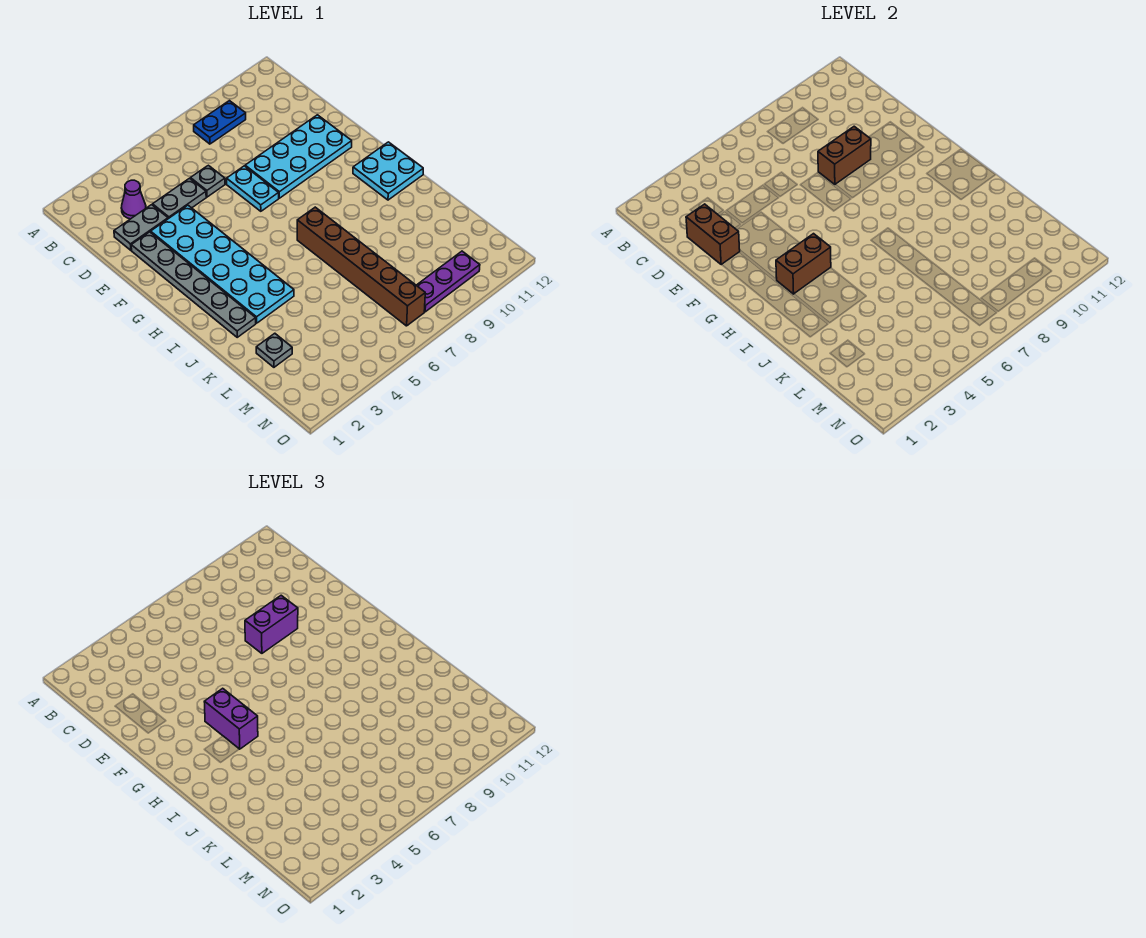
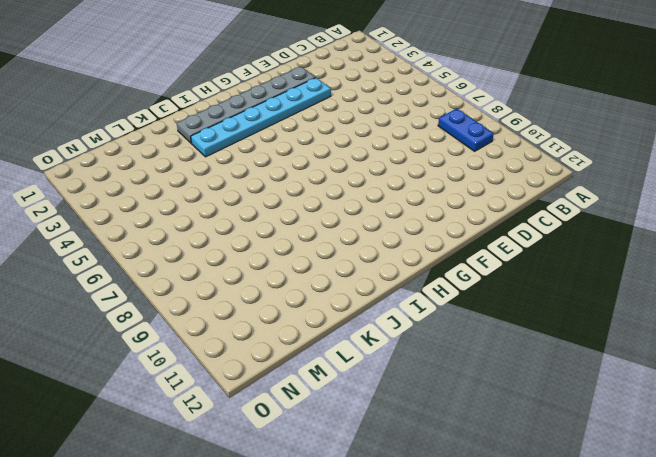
cyan 1x6 plate [191,78,331,157] -> cyan 2x6 plate [151,205,294,323]
none -> purple 1x1 cone [121,180,146,219]
none -> grey 1x2 plate [114,205,168,250]
none -> grey 1x2 plate [153,178,206,219]

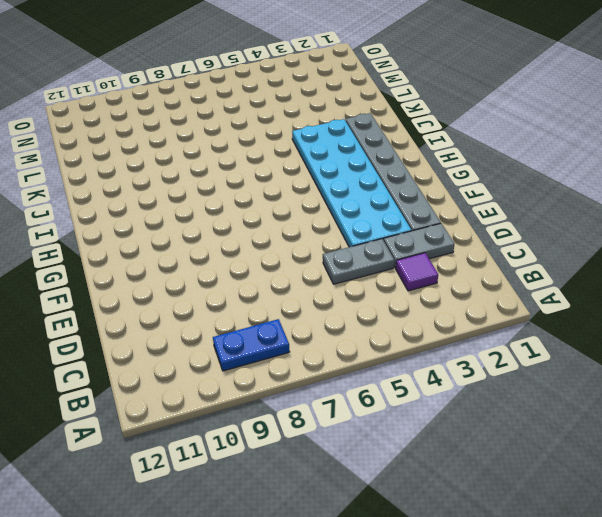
purple 1x1 tile [396,253,438,291] -> purple 1x1 cone [121,180,146,219]
none -> grey 1x1 plate [190,165,225,197]
none -> cyan 1x2 plate [227,166,279,211]
none -> cyan 2x4 plate [245,115,352,198]

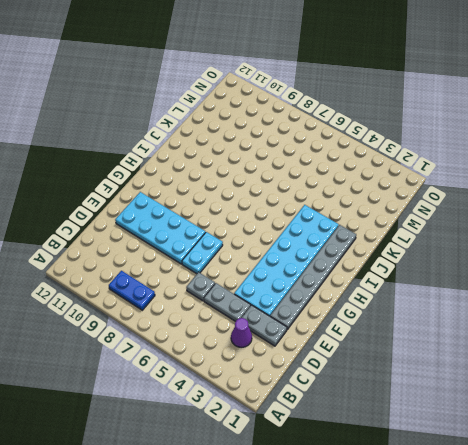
none -> cyan 2x2 plate [353,142,423,200]
none -> brown 1x6 brick [297,207,425,326]
none -> grey 1x1 plate [256,333,292,367]

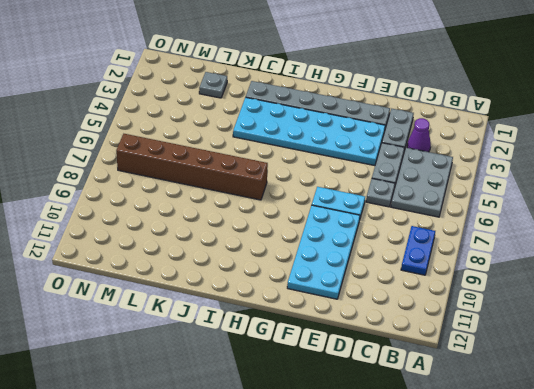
grey 2x3 plate [391,148,453,217] -> none
none -> cyan 2x2 plate [353,142,423,200]
none -> purple 1x3 plate [416,251,480,312]
none -> brown 1x2 brick [686,204,740,265]

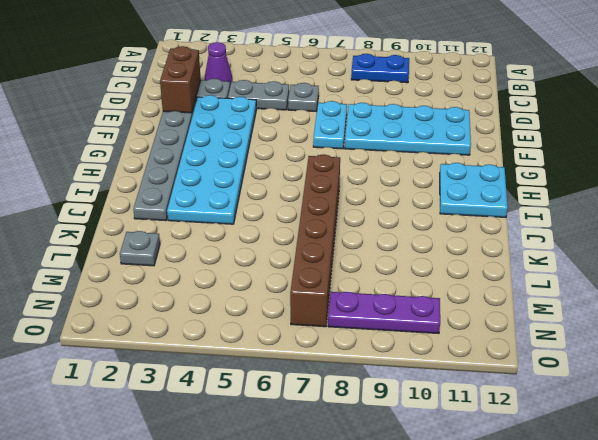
none -> brown 1x2 brick [818,126,871,184]
none -> brown 1x2 brick [776,234,831,294]
none -> purple 1x2 brick [245,595,298,653]

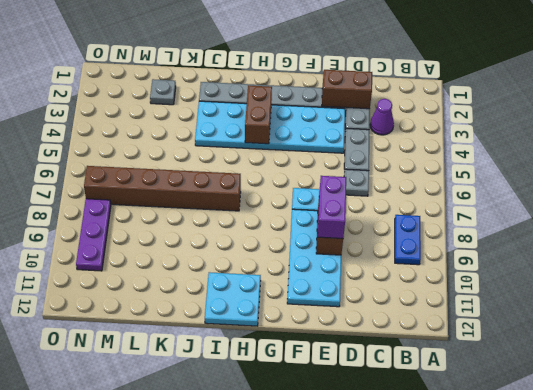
none -> purple 1x2 brick [204,688,258,749]

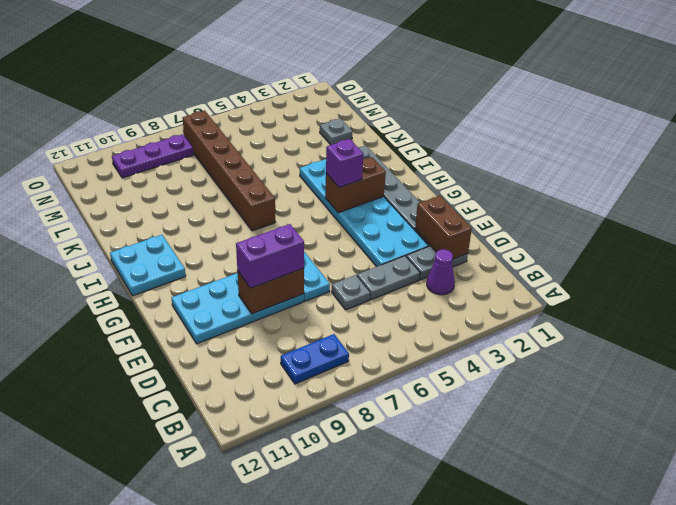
purple 1x1 brick [326,139,363,188] -> purple 1x2 brick [204,688,258,749]

